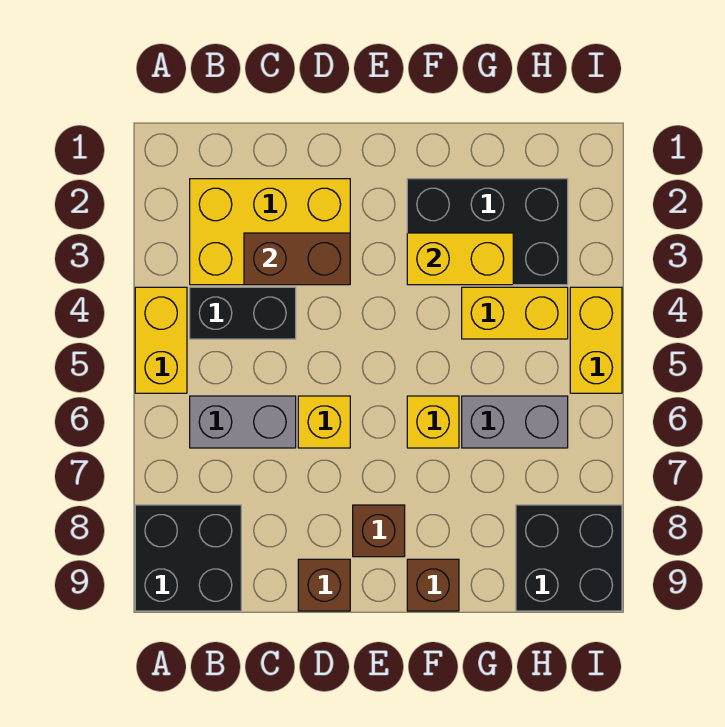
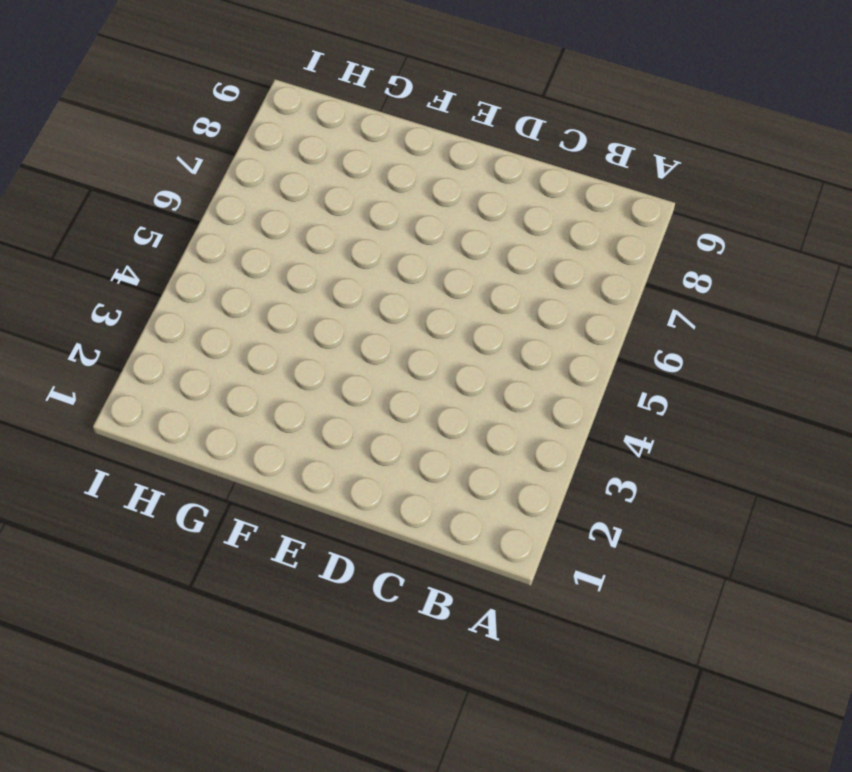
none -> yellow 1x2 brick [135,287,187,393]
none -> black 2x2 brick [135,505,241,611]
none -> yellow 2x3 brick [190,179,350,285]

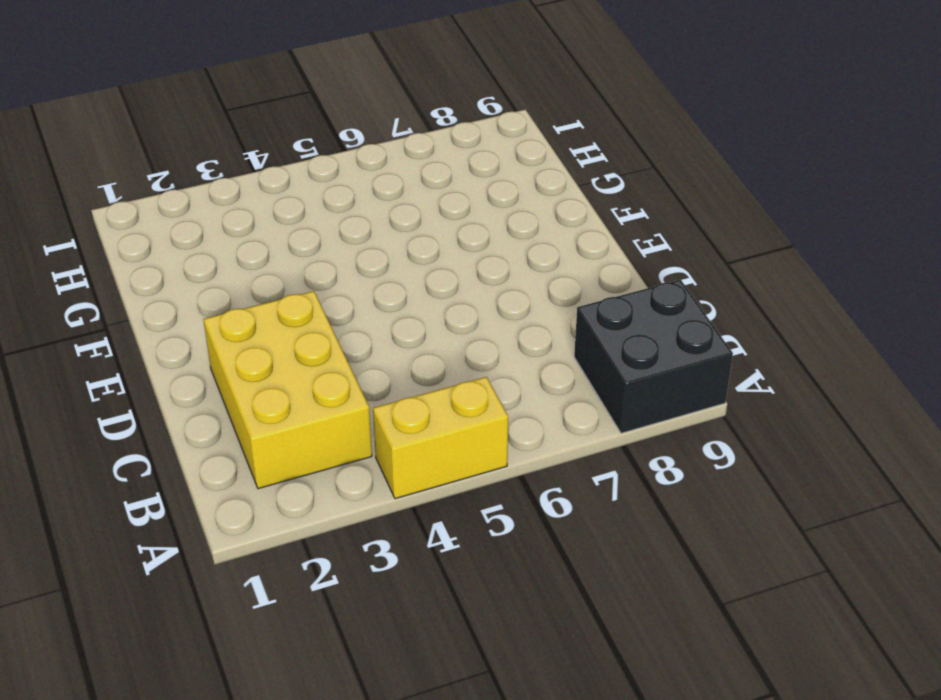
none -> black 1x2 brick [190,287,296,339]
none -> grey 1x2 brick [190,396,296,448]
none -> yellow 1x1 brick [298,396,350,448]

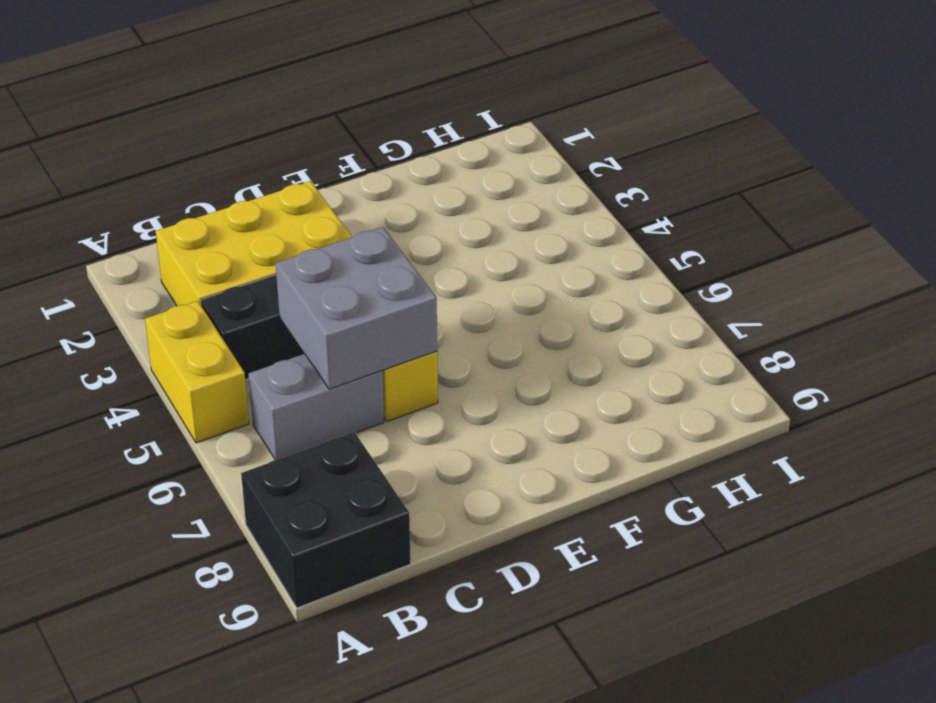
grey 2x2 brick [276,227,437,389] -> none
none -> brown 1x1 brick [298,559,350,611]
none -> brown 1x1 brick [353,505,405,557]
none -> black 2x3 brick [407,179,568,285]

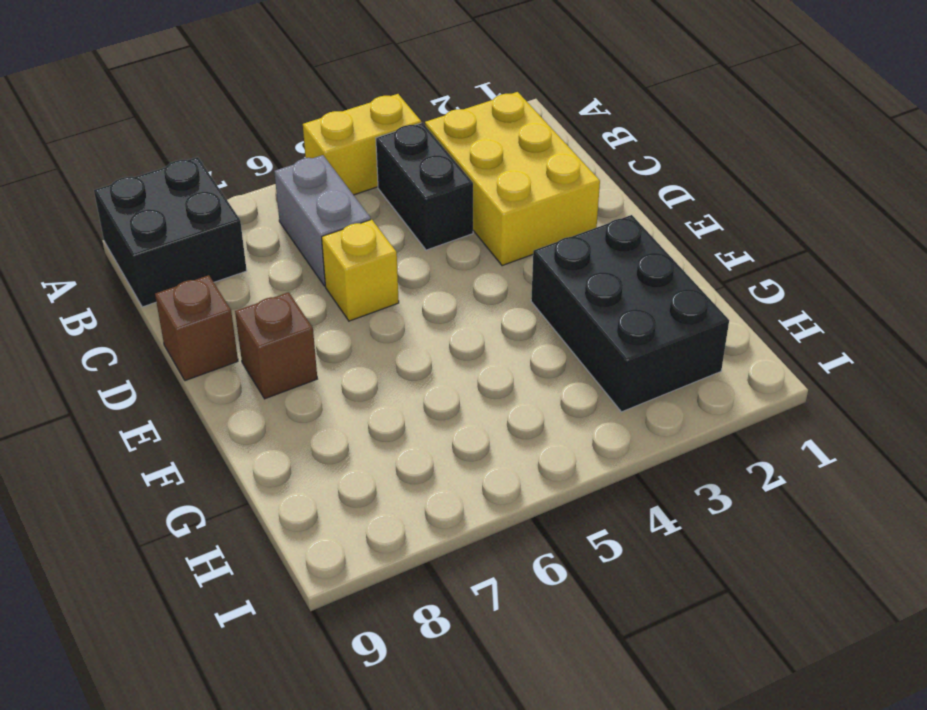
none -> yellow 1x1 brick [407,396,459,448]
none -> brown 1x1 brick [407,559,459,611]
none -> yellow 1x2 brick [462,287,568,339]

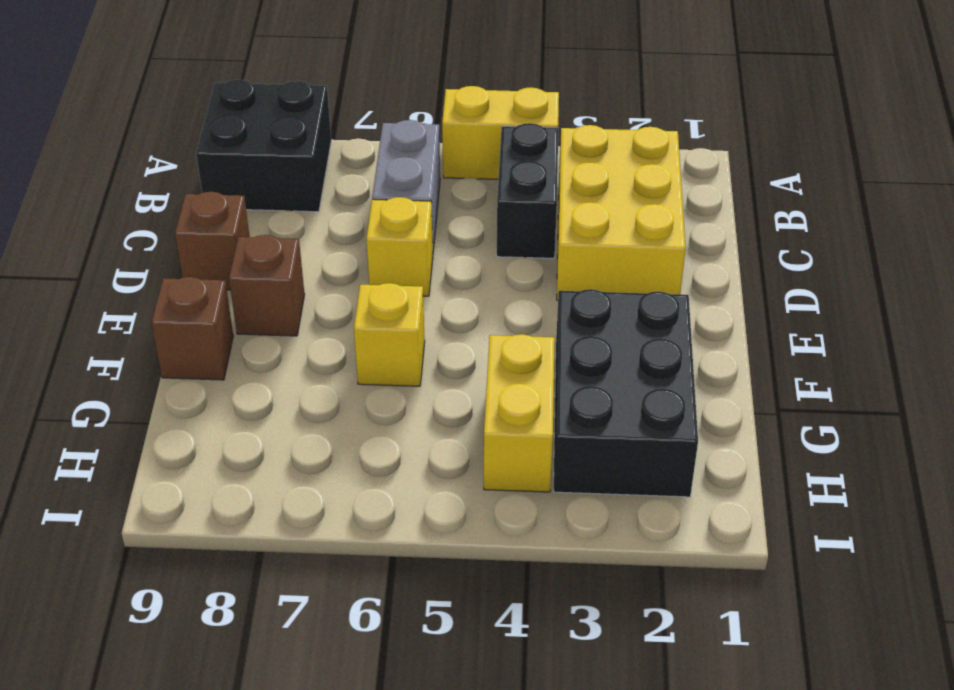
none -> grey 1x2 brick [462,396,568,448]
none -> black 2x2 brick [516,505,622,611]
none -> yellow 1x2 brick [570,287,622,393]

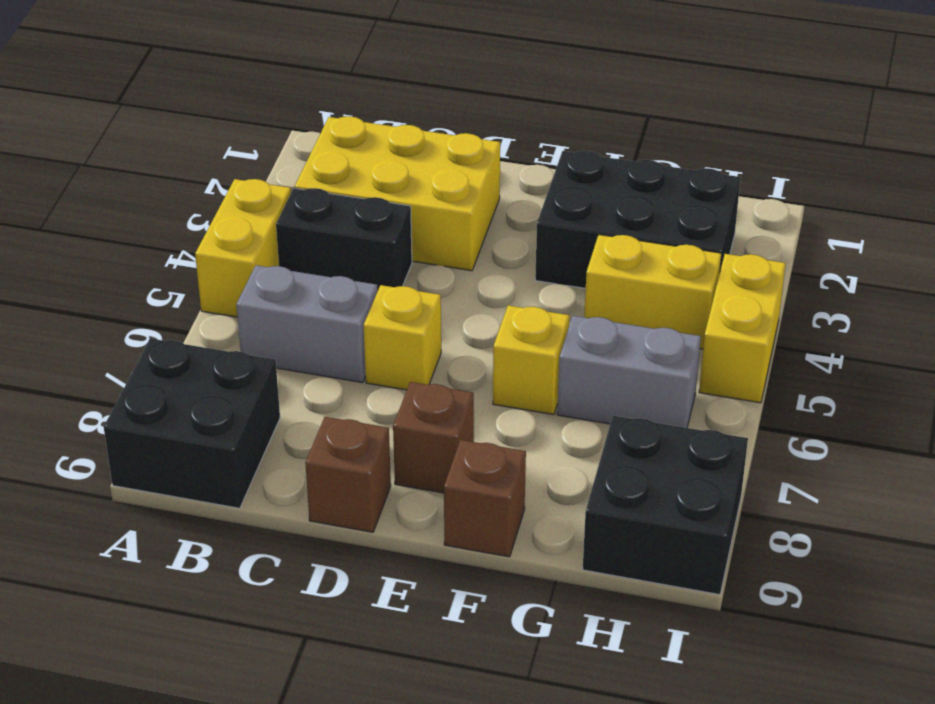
none -> brown 1x2 brick [244,233,350,285]
none -> yellow 1x2 brick [407,233,513,285]

